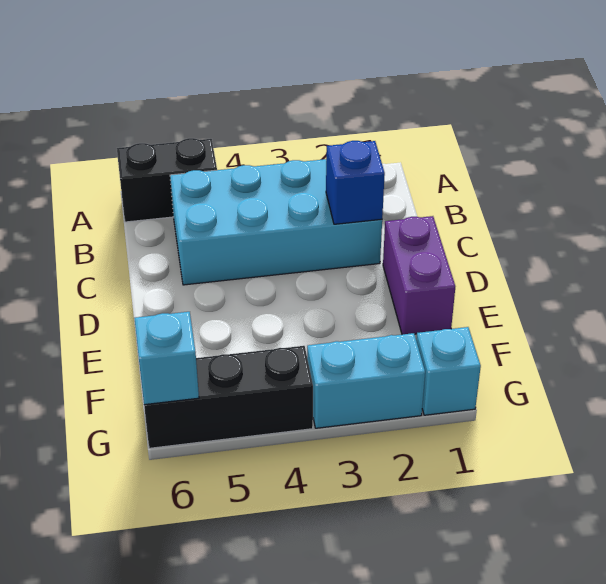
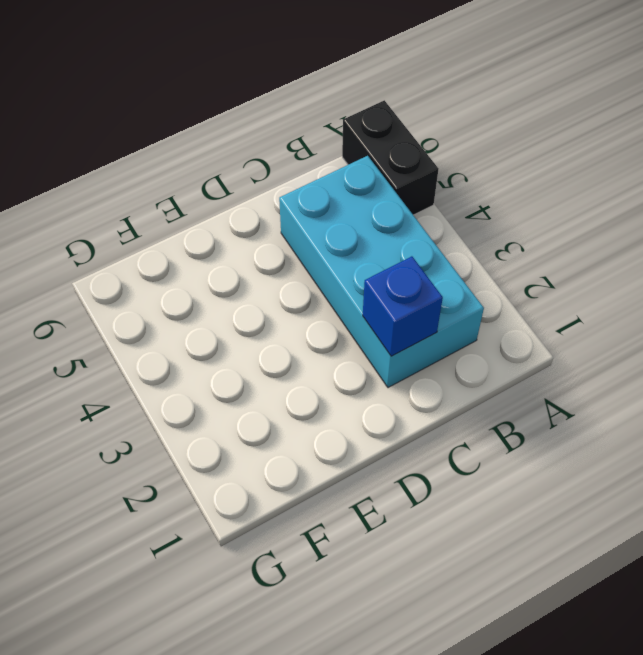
none -> purple 1x2 brick [383,216,455,334]
none -> cyan 1x1 brick [416,327,481,415]

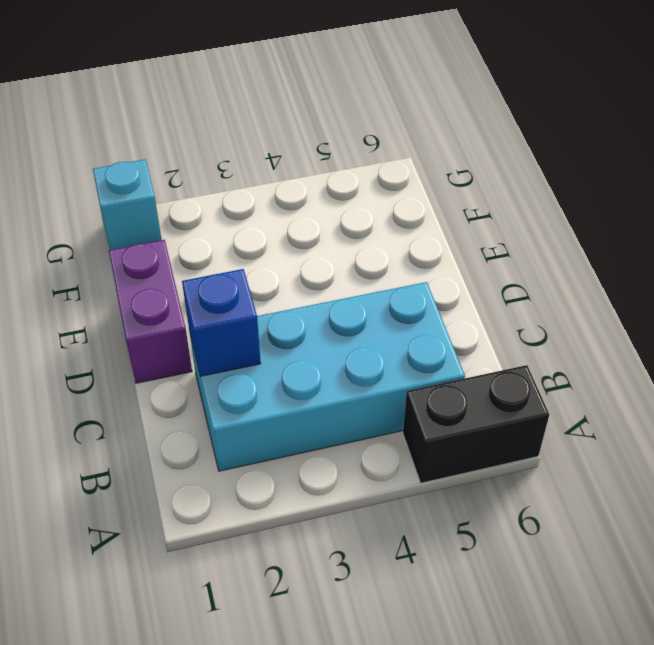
none -> cyan 1x2 brick [307,333,425,428]
none -> black 1x3 brick [144,346,313,448]

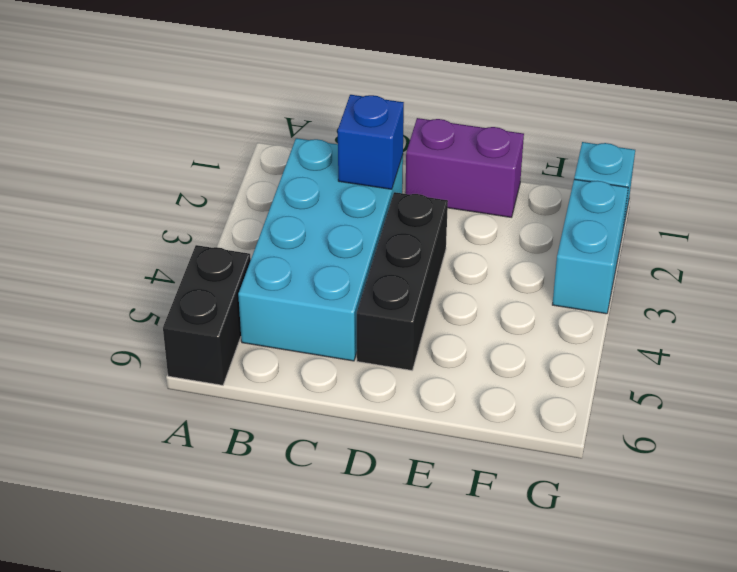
black 1x3 brick [357,192,448,370] -> black 1x3 brick moved to [144,346,313,448]
none -> cyan 1x1 brick [134,312,199,405]

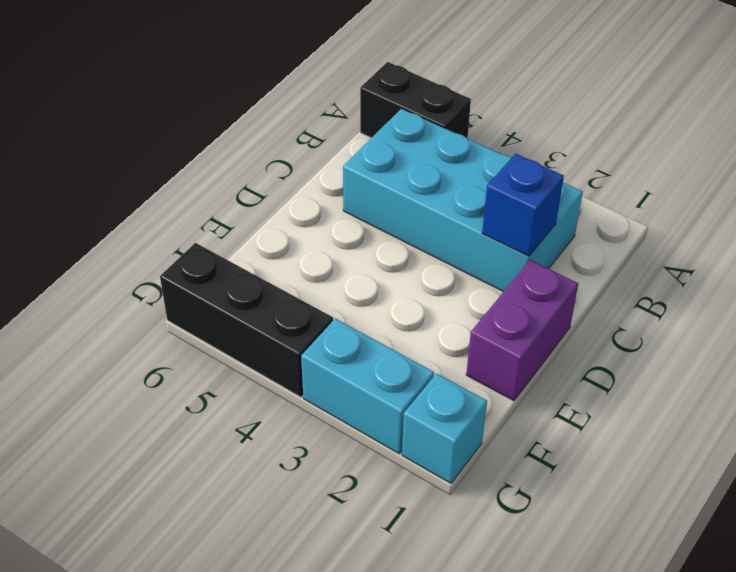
none -> cyan 1x1 brick [134,312,199,405]

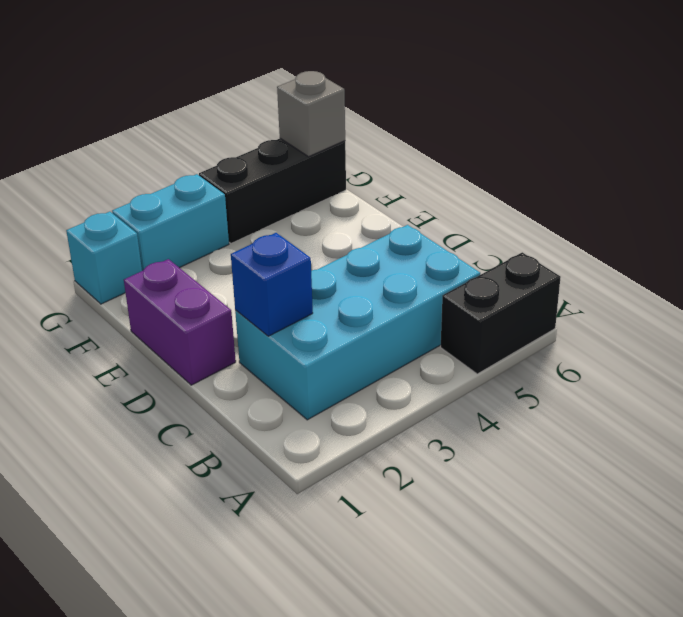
grey 1x1 brick [277,71,345,157] -> cyan 1x1 brick [134,312,199,405]

